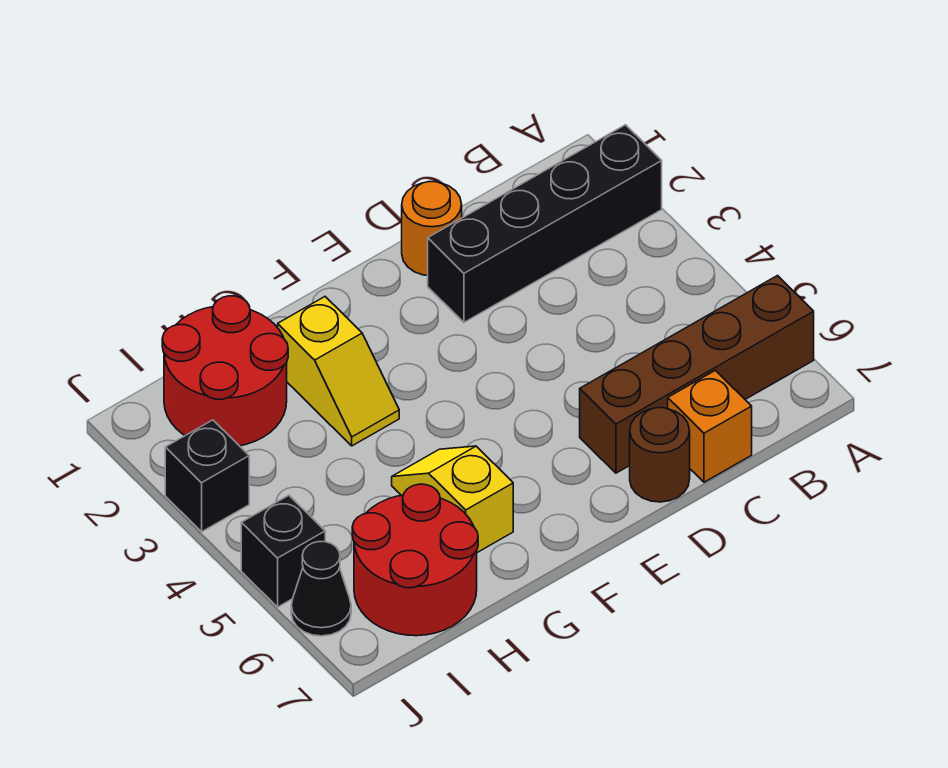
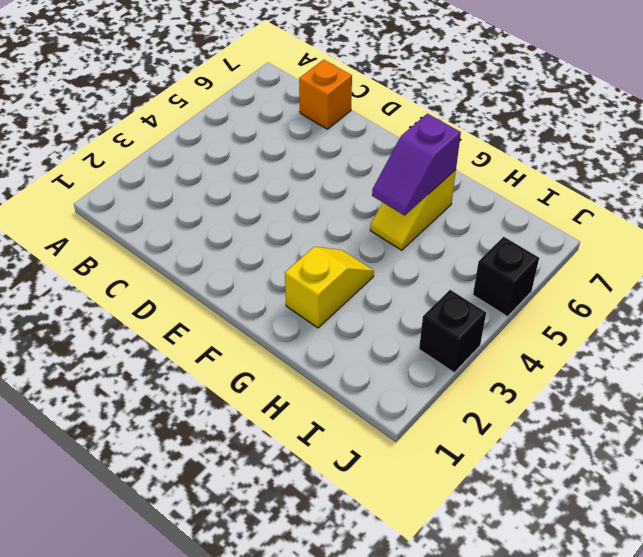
purple 1x2 slope [372,114,461,215] -> none
none -> black 1x4 brick [428,125,662,322]
none -> brown 1x4 brick [580,276,814,473]
none -> orange 1x1 round brick [402,181,462,276]

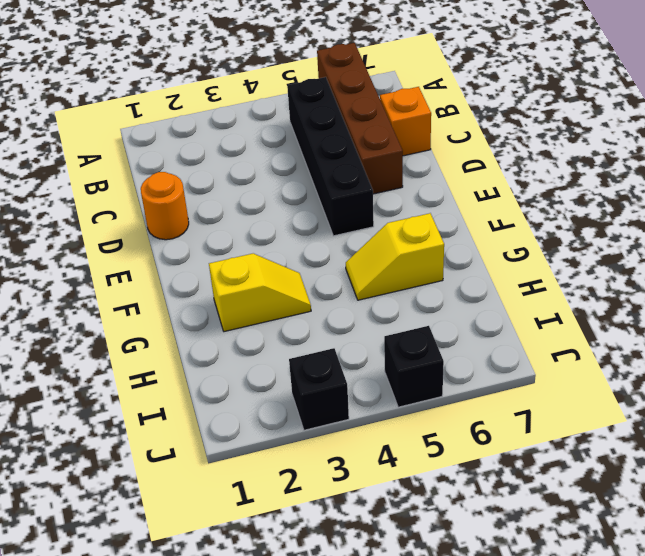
black 1x4 brick [287,77,374,236] -> black 1x4 brick moved to [428,125,662,322]
none -> brown 1x1 round brick [630,408,690,502]
none -> red 2x2 round brick [162,296,288,446]
none -> red 2x2 round brick [352,484,478,636]

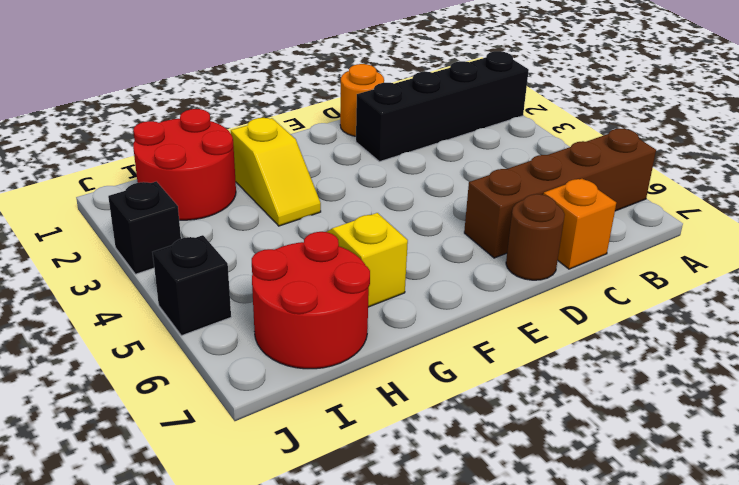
none -> black 1x1 cone [291,542,351,636]

